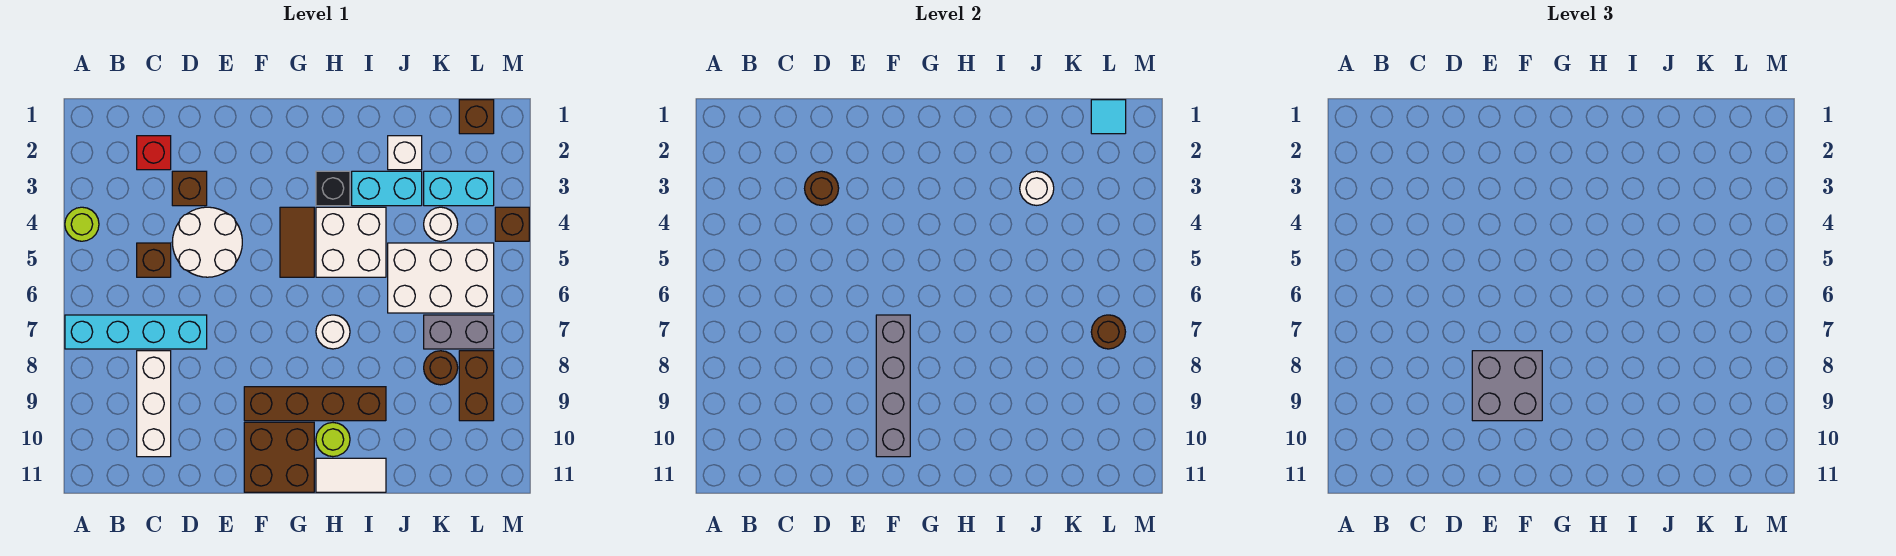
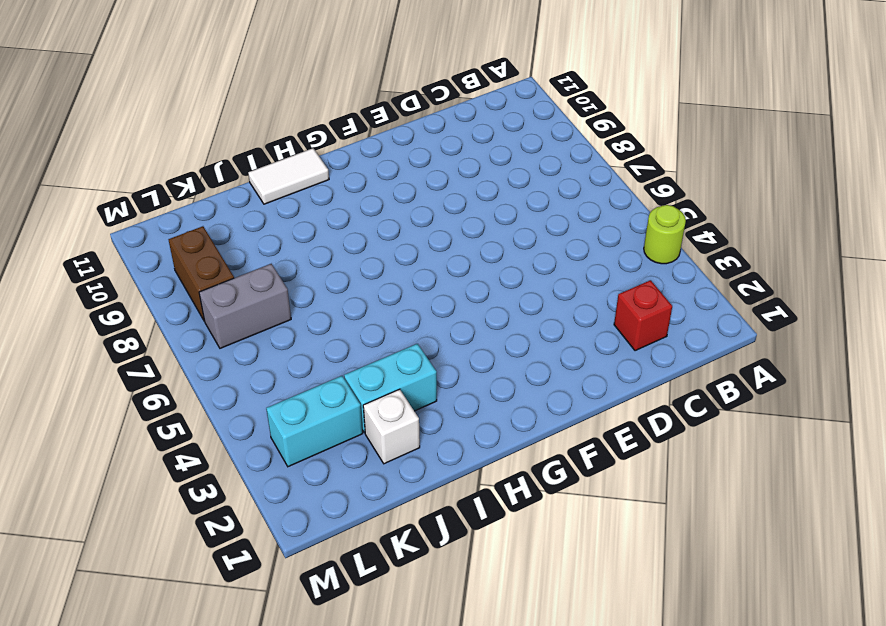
none -> cyan 1x4 brick [65,315,207,349]
none -> brown 1x1 brick [137,243,171,277]
none -> white 1x3 brick [137,351,171,457]
none -> brown 1x1 brick [172,171,207,206]

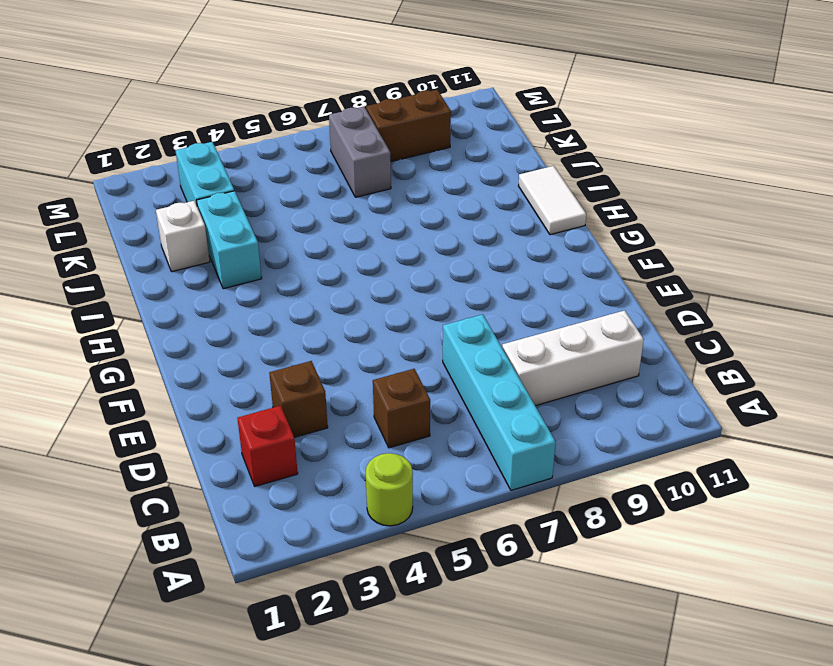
none -> white 2x2 round brick [172,207,242,277]
none -> brown 1x4 brick [244,387,386,421]
none -> brown 2x2 brick [244,422,314,492]
none -> brown 1x2 tile [280,207,314,277]

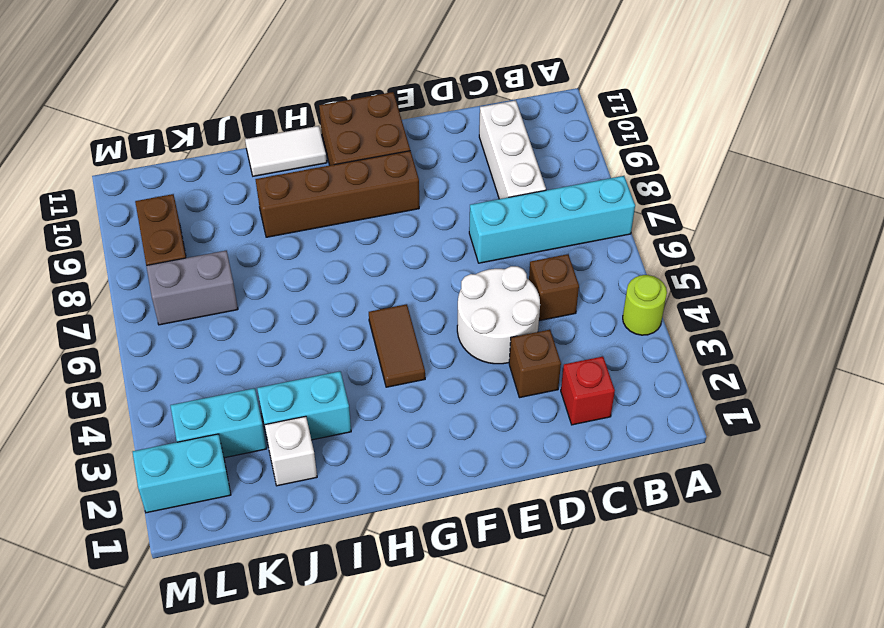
cyan 1x2 brick [133,434,231,513] -> none
none -> black 1x1 brick [316,171,350,206]
none -> white 2x2 brick [316,207,386,277]
none -> white 1x1 round brick [316,315,350,349]
none -> lime 1x1 round brick [316,423,350,457]

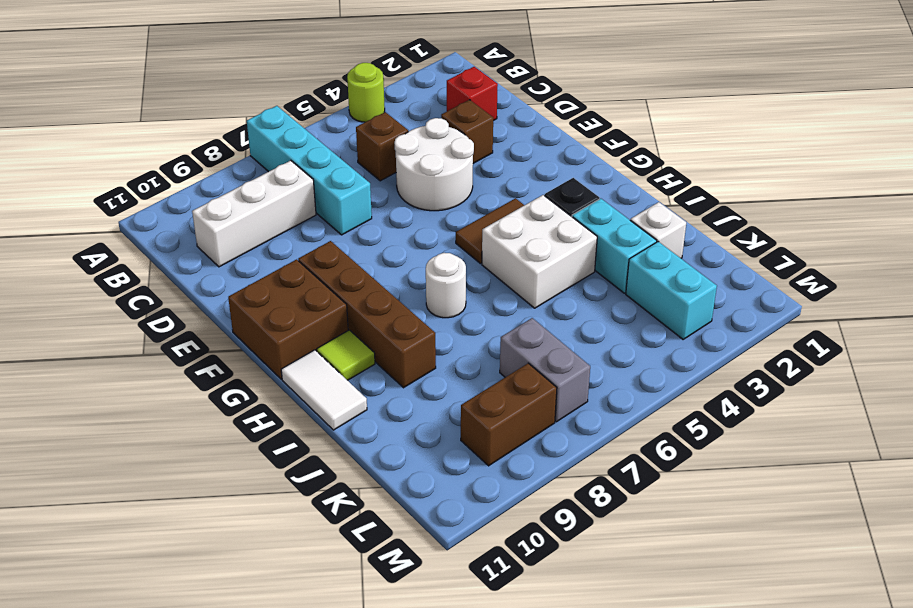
lime 1x1 tile [317,330,375,380] -> lime 1x1 round brick [316,423,350,457]
none -> white 2x3 brick [388,243,494,313]
none -> white 1x1 round brick [424,207,458,241]
none -> brown 1x1 round brick [424,351,458,385]
none -> brown 1x1 brick [459,100,494,134]

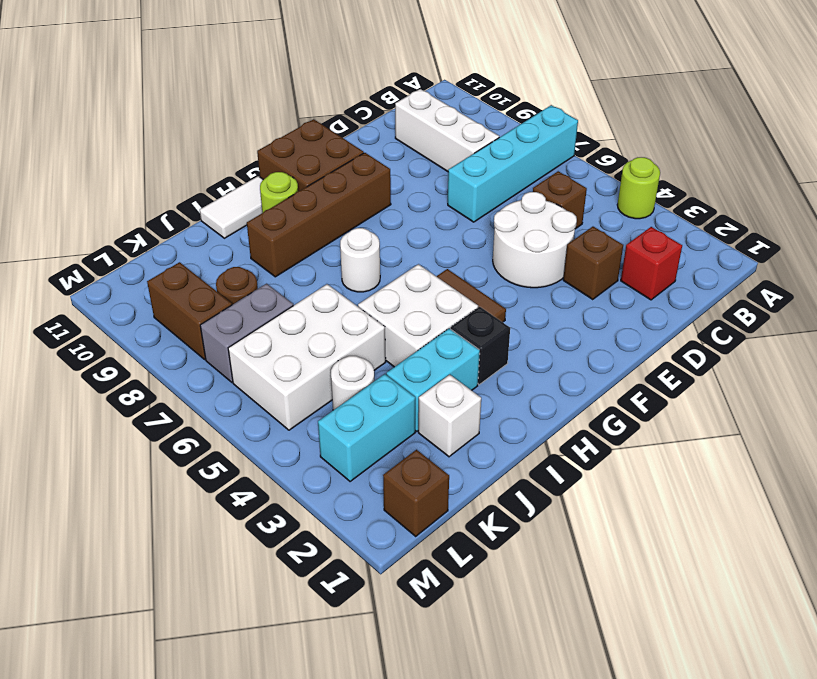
none -> brown 1x1 brick [495,207,529,241]
none -> brown 1x1 round brick [805,171,839,205]
none -> grey 1x4 brick [876,315,910,457]
none -> white 1x1 round brick [1020,171,1054,205]

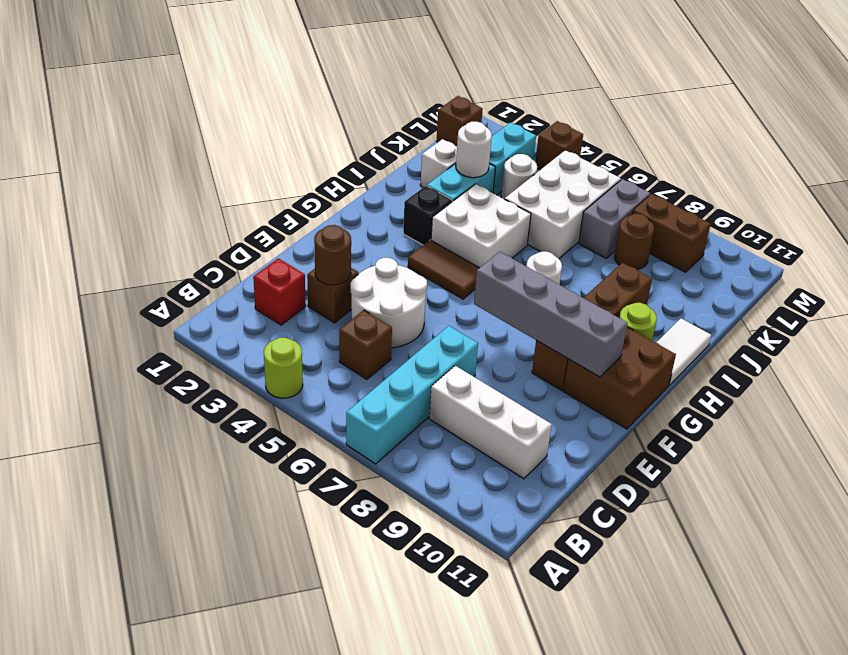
none -> cyan 1x1 tile [1091,100,1126,134]
none -> brown 1x1 round brick [1091,315,1125,349]
none -> grey 2x2 brick [1472,351,1542,421]

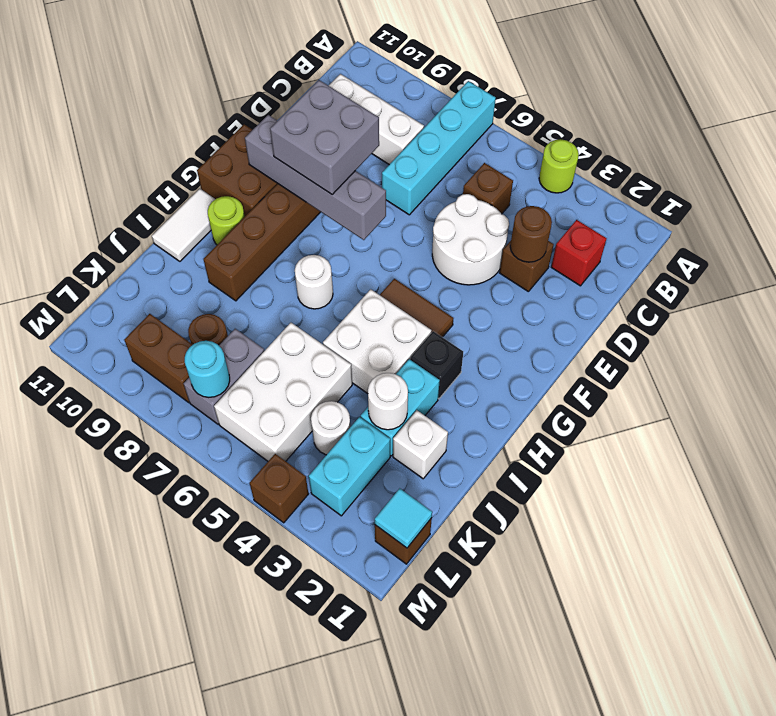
cyan 1x1 round brick [185,341,230,397] -> brown 1x1 round brick [1091,315,1125,349]

